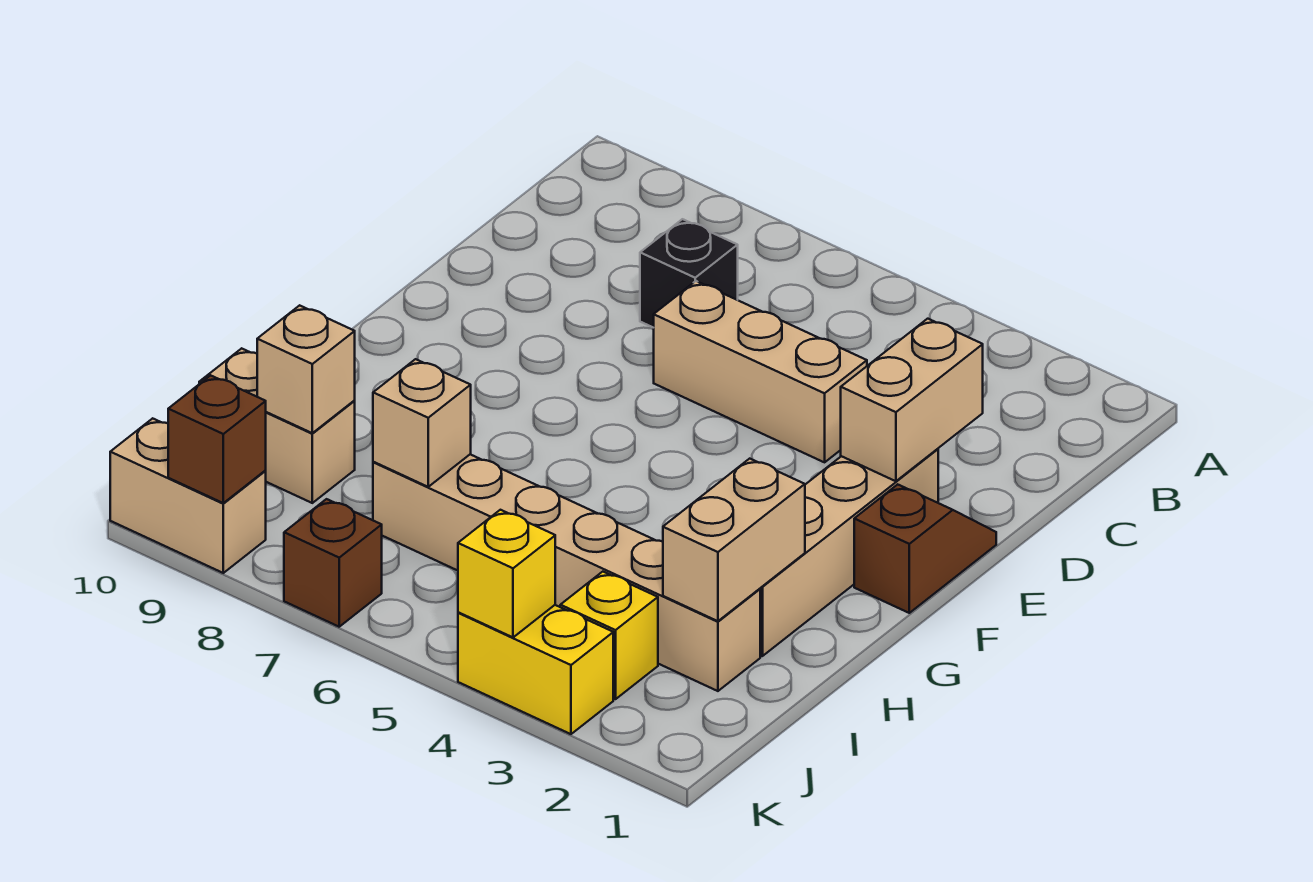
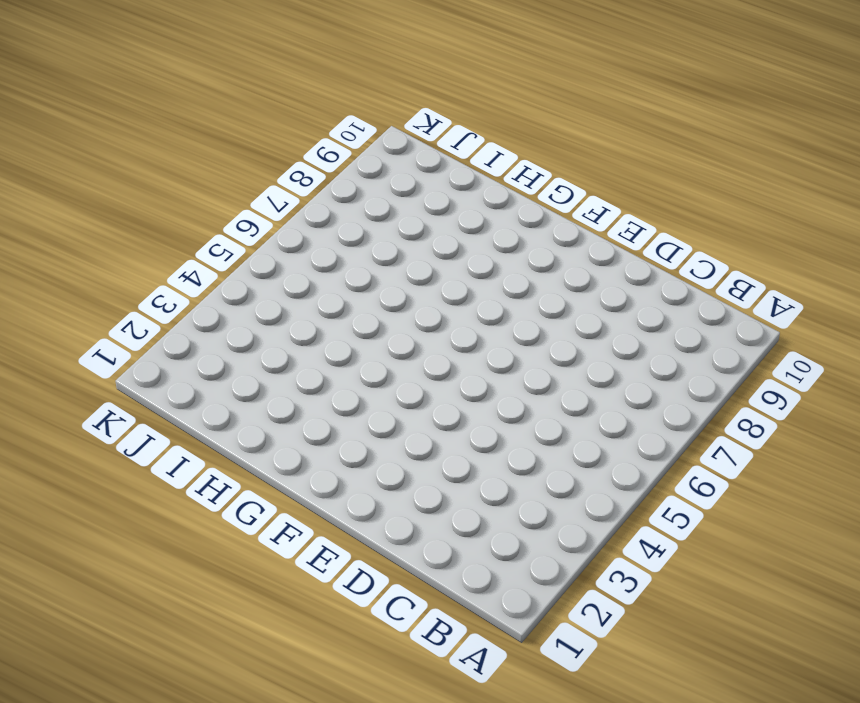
none -> black 1x1 brick [640,219,738,328]
none -> tan 1x3 brick [654,281,867,462]
none -> brown 1x2 slope [854,484,996,613]

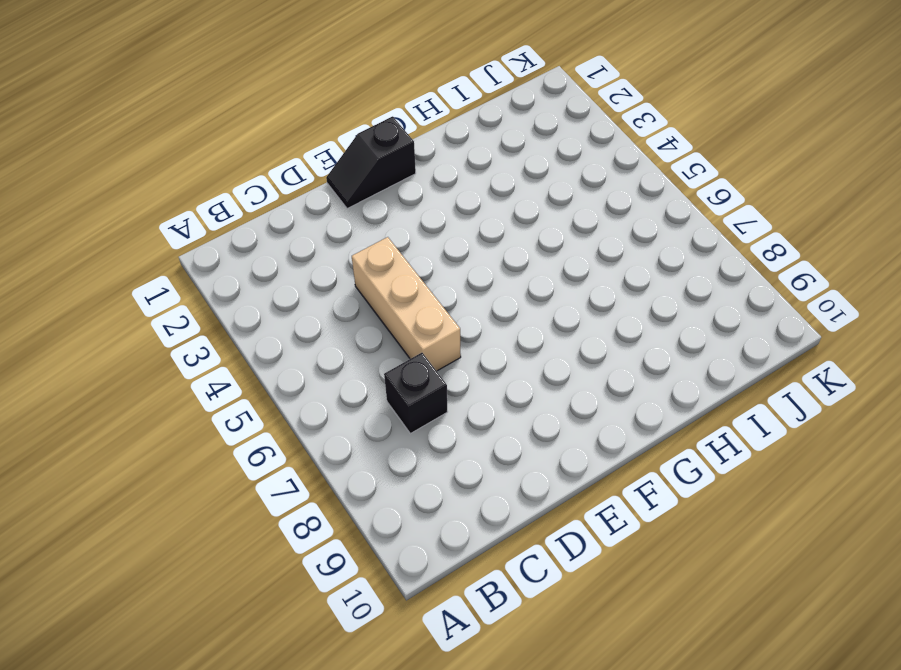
black 1x2 slope [326,116,416,209] -> brown 1x2 slope [854,484,996,613]
none -> tan 1x4 brick [760,449,938,656]
none -> tan 1x6 brick [373,454,760,691]
none -> tan 1x2 brick [199,348,355,503]

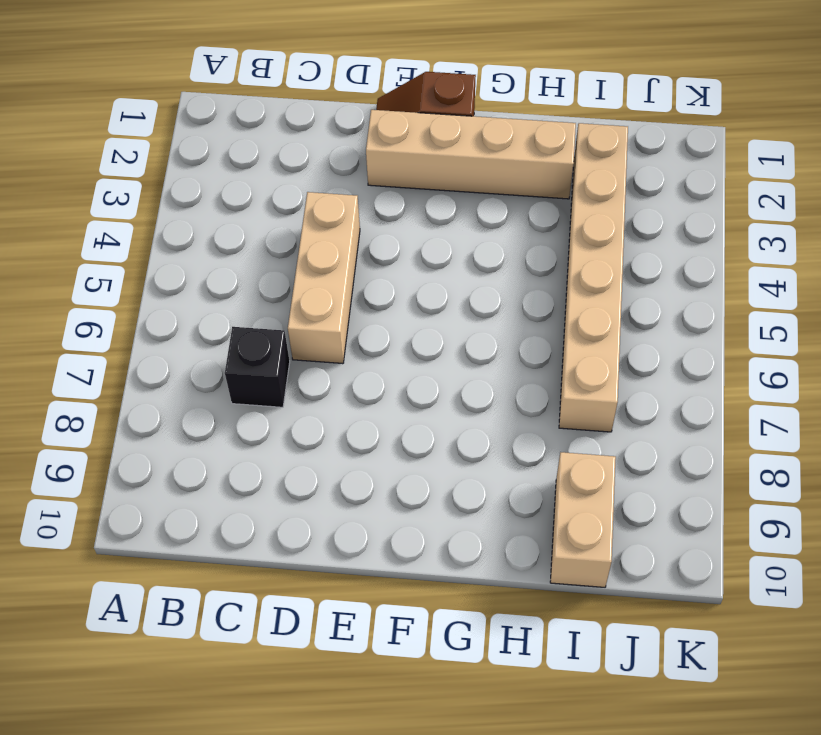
none -> yellow 1x1 brick [560,572,658,699]
none -> yellow 1x2 brick [458,605,613,734]
none -> brown 1x1 brick [284,499,382,627]

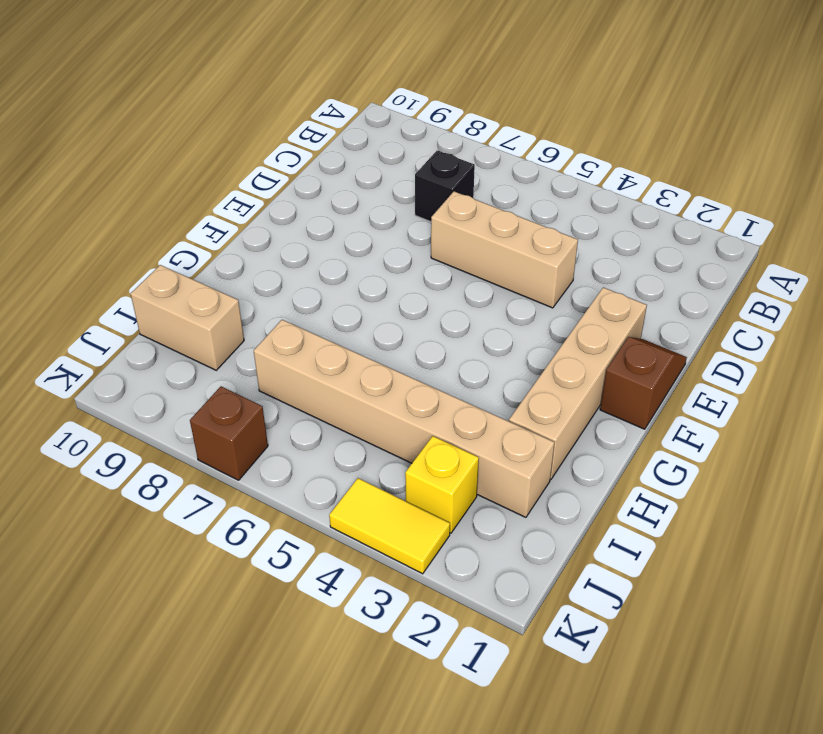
yellow 1x2 tile [329,478,450,574] -> yellow 1x2 brick [458,605,613,734]
none -> tan 1x2 brick [110,418,266,573]
none -> tan 1x2 brick [841,319,983,481]
none -> tan 1x2 brick [663,459,805,621]

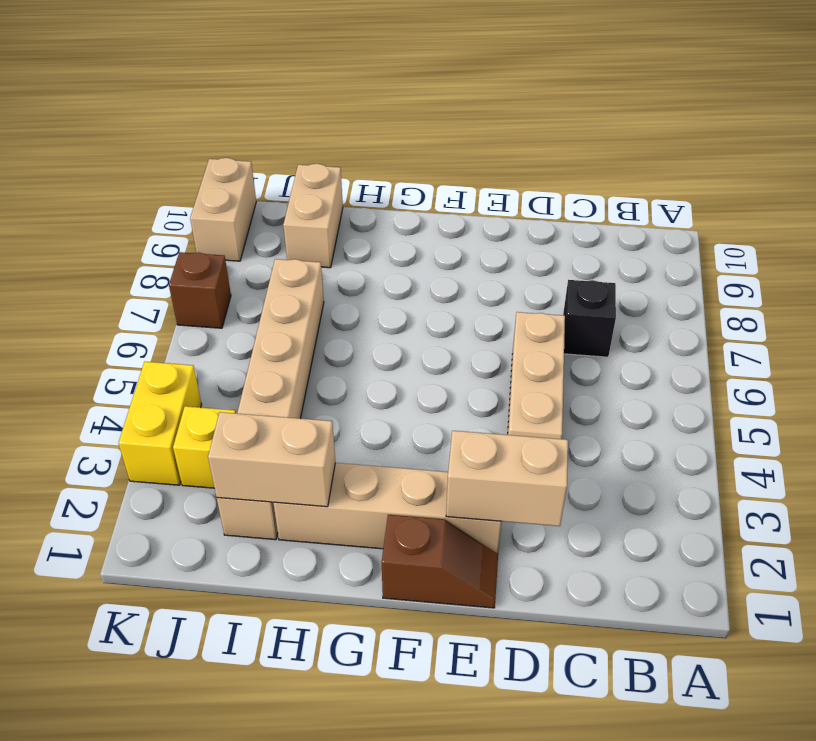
none -> tan 1x1 brick [373,359,471,487]
none -> tan 1x1 brick [257,305,355,433]
none -> yellow 1x1 brick [458,510,555,637]

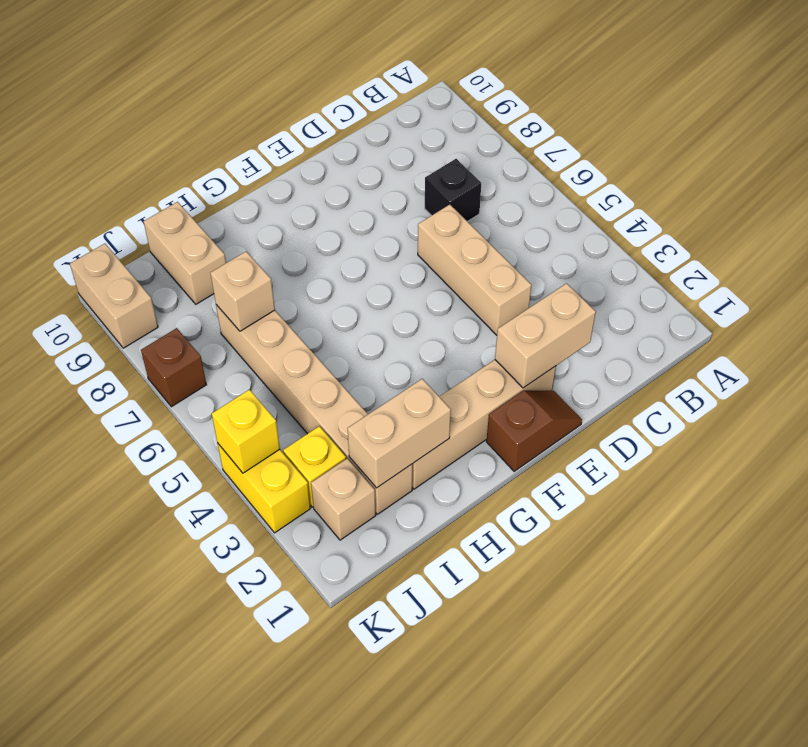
tan 1x1 brick [311,458,376,540] -> tan 1x1 brick moved to [257,305,355,433]
none -> brown 1x1 brick [168,375,266,503]

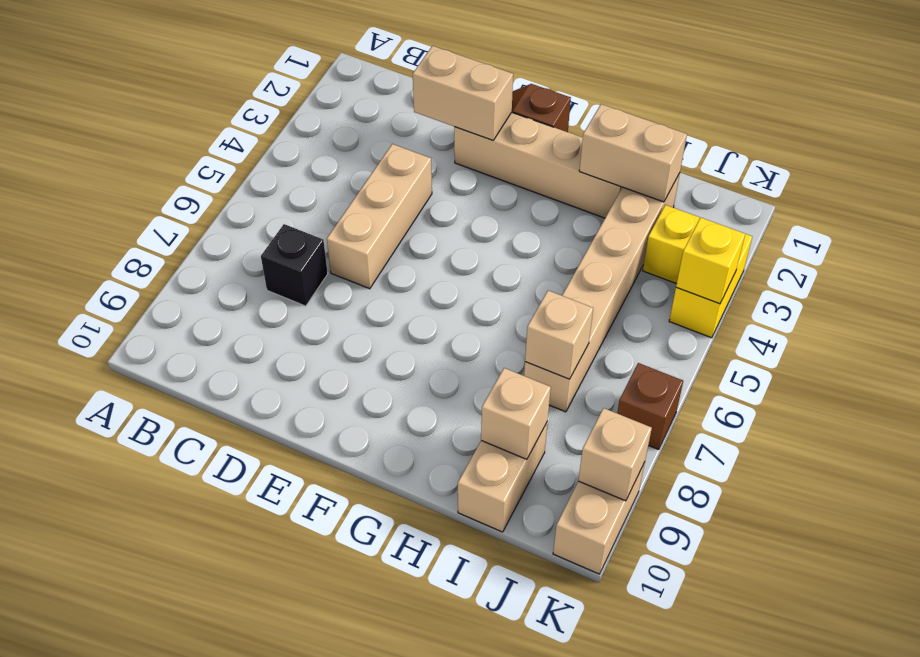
tan 1x1 brick [578,408,652,501] -> brown 1x1 brick [168,375,266,503]

